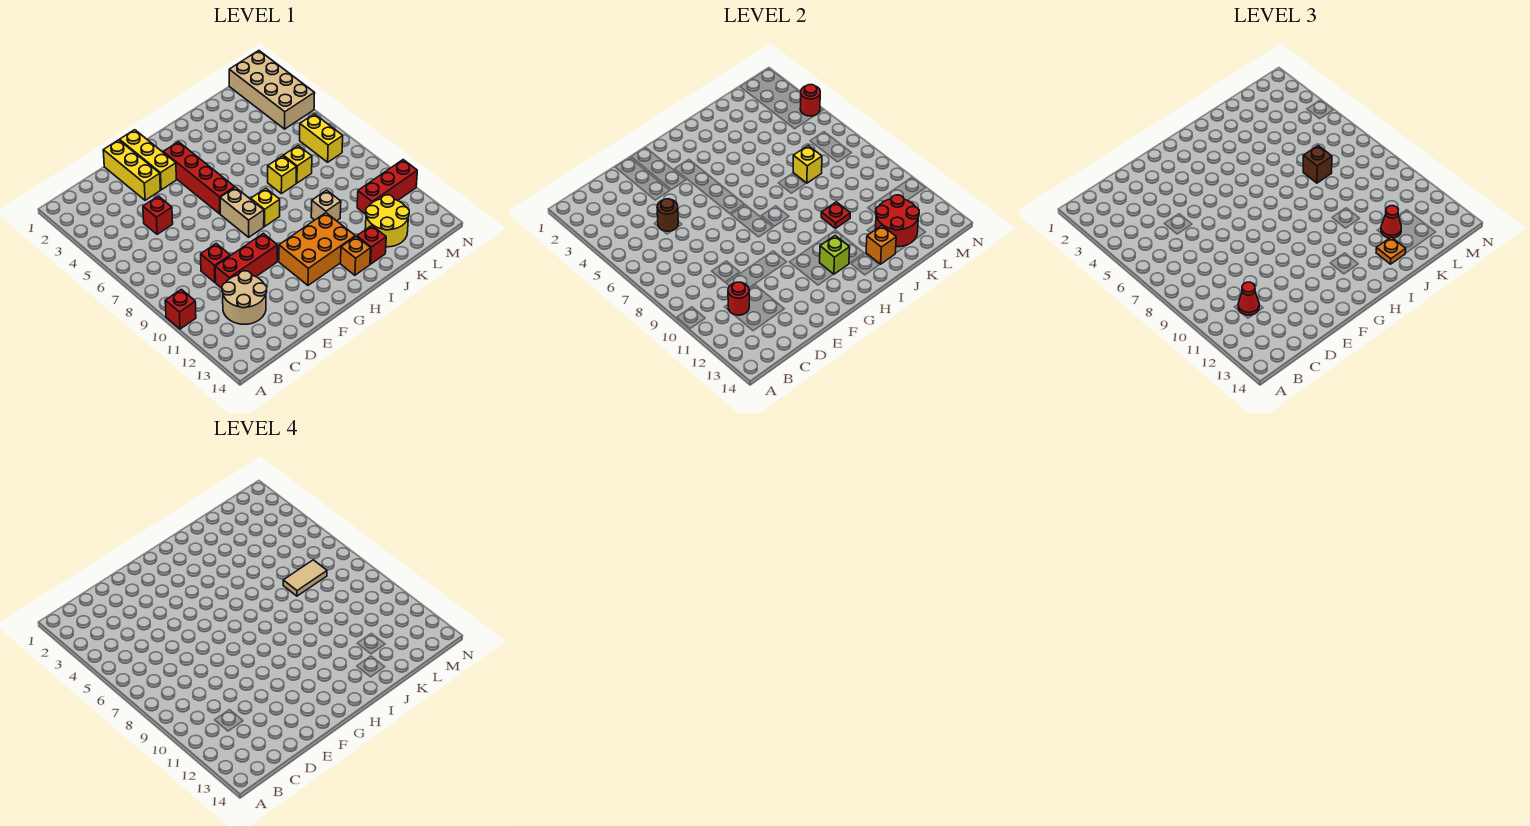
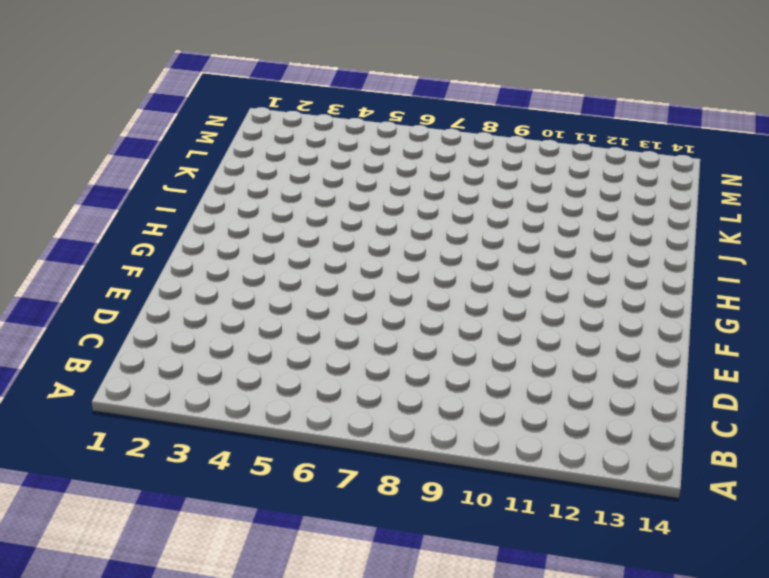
none -> red 1x1 brick [165,289,196,329]
none -> tan 2x2 round brick [222,271,267,324]
none -> red 1x1 brick [143,196,173,234]
none -> red 1x1 brick [201,244,230,282]

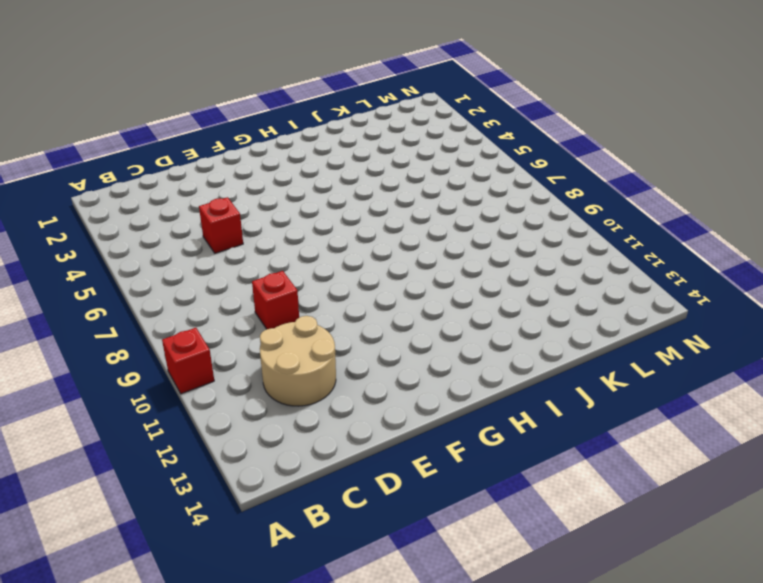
none -> red 1x3 brick [215,233,277,288]
none -> yellow 1x3 brick [103,140,160,200]
none -> yellow 1x3 brick [120,130,176,190]
none -> red 1x4 brick [163,142,235,214]

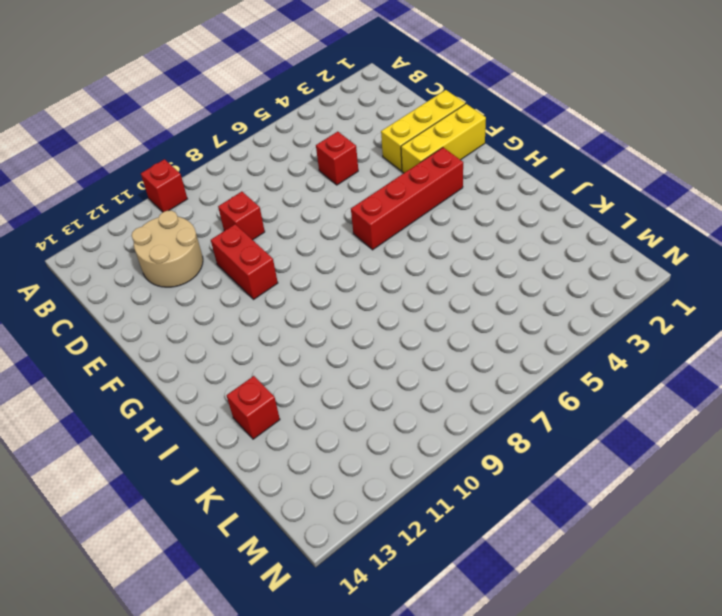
red 1x2 brick [211,224,278,299] -> red 1x3 brick [215,233,277,288]
none -> tan 1x2 brick [220,187,264,237]
none -> orange 2x3 brick [279,213,355,285]
none -> yellow 1x1 brick [251,188,280,226]
none -> orange 1x1 brick [340,237,371,275]

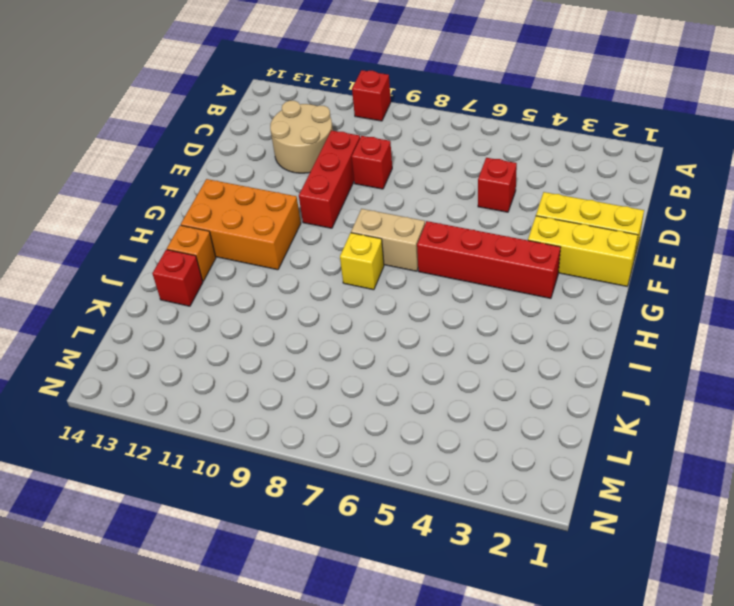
orange 2x3 brick [181,179,301,270] -> orange 2x3 brick turned to [279,213,355,285]
none -> yellow 1x1 brick [268,156,296,194]
none -> tan 1x1 brick [311,190,341,221]
none -> yellow 1x1 brick [283,146,312,183]
none -> yellow 2x2 round brick [365,195,409,247]

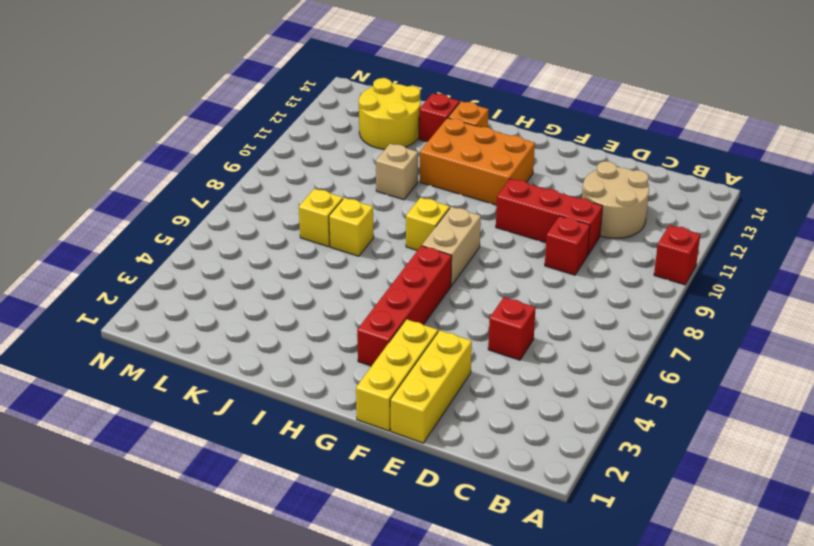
none -> red 1x3 brick [357,160,417,214]
none -> tan 2x4 brick [229,51,315,129]
none -> yellow 1x2 brick [300,114,343,162]
none -> red 1x1 round brick [728,282,749,315]

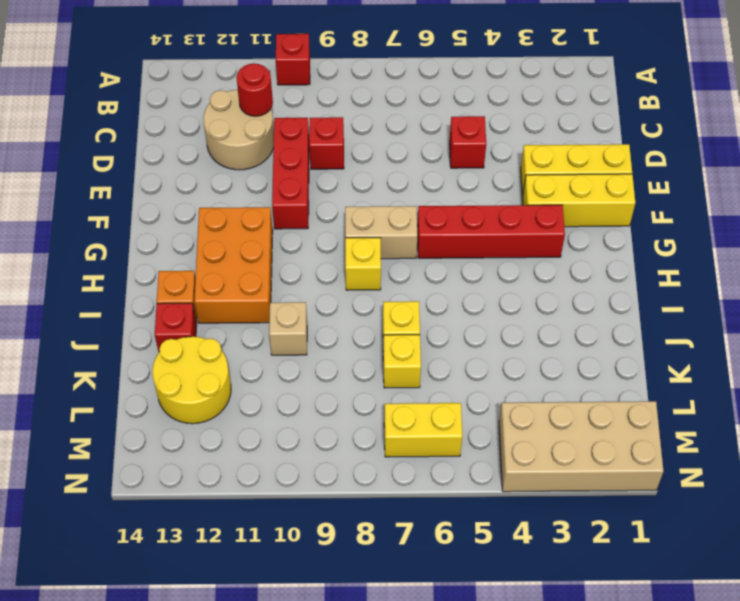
none -> red 1x3 brick [357,160,417,214]
none -> brown 1x1 round brick [657,199,678,231]
none -> lime 1x1 brick [820,236,850,274]
none -> red 1x1 plate [821,202,850,228]

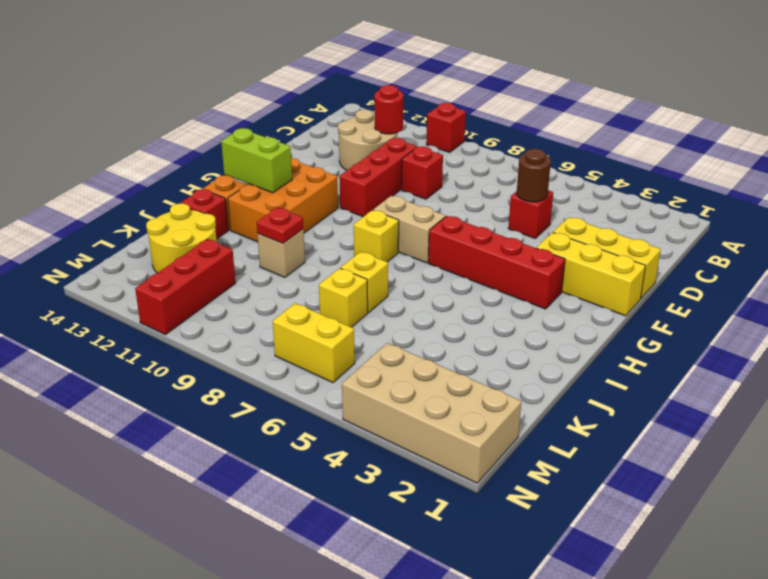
lime 1x2 brick [221,128,292,193] -> lime 1x1 brick [820,236,850,274]
none -> orange 1x1 brick [866,226,896,264]
none -> yellow 1x1 brick [793,146,822,183]
none -> red 2x2 round brick [875,195,919,247]
none -> red 1x1 round brick [800,85,820,116]

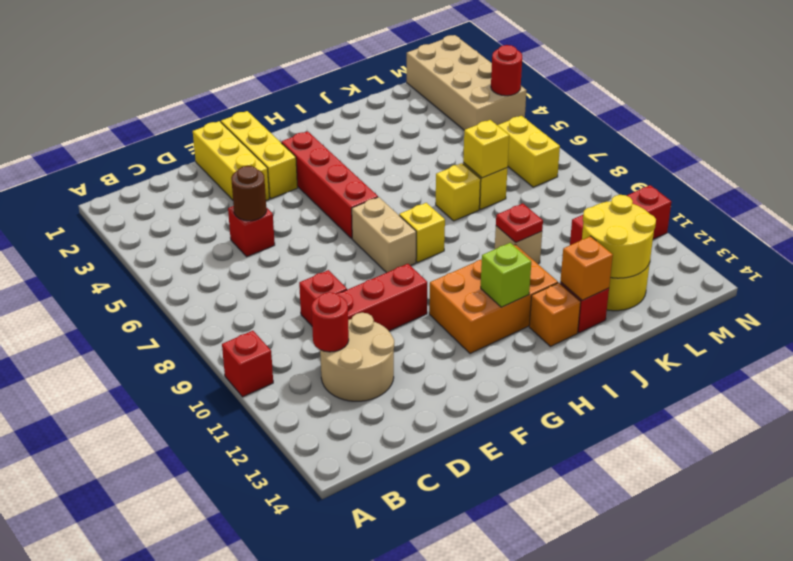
yellow 2x2 round brick [582,195,656,278] -> red 2x2 round brick [875,195,919,247]
none -> red 1x1 cone [1238,282,1259,315]
none -> orange 1x1 plate [1376,237,1406,264]
none -> brown 1x1 brick [1303,146,1332,183]
none -> red 1x1 cone [1381,206,1401,238]

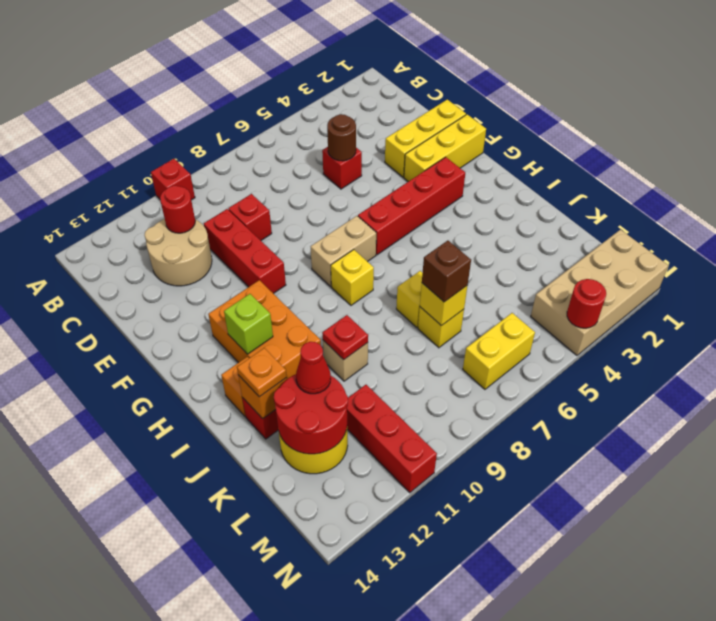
none -> red 1x1 cone [1238,282,1259,315]
none -> tan 1x2 tile [283,560,327,596]

